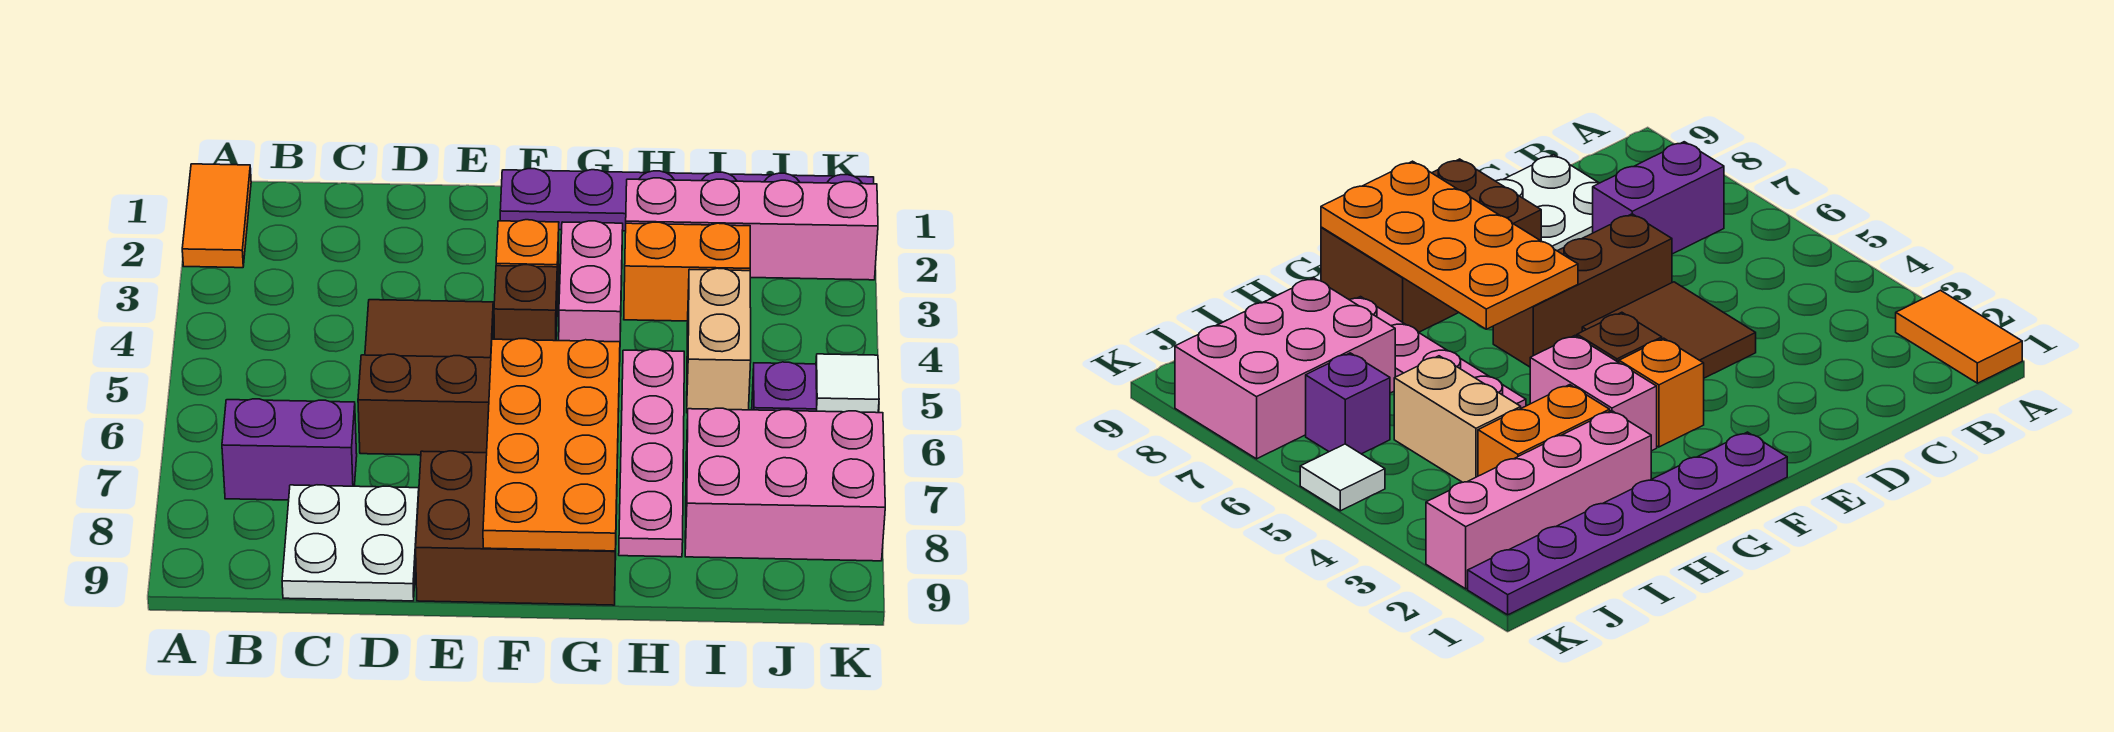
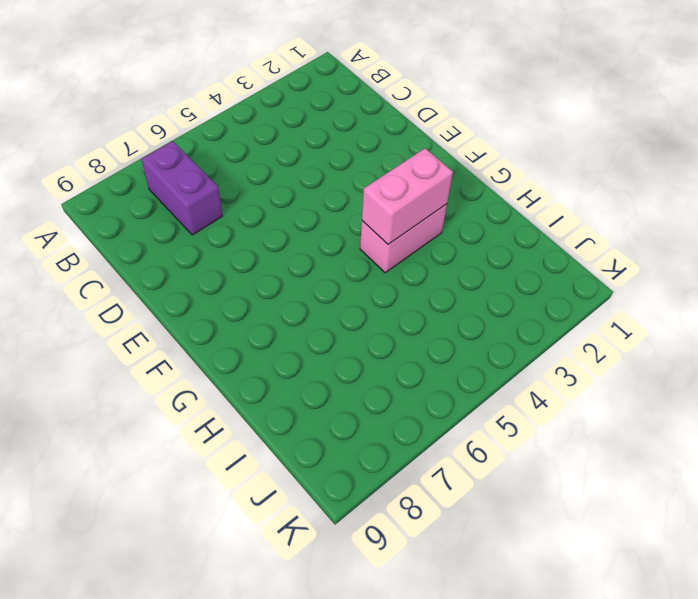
pink 1x2 brick [362,148,453,244] -> none
none -> orange 1x2 tile [182,164,251,268]
none -> white 2x2 plate [282,485,419,601]
none -> brown 2x2 tile [365,300,493,358]

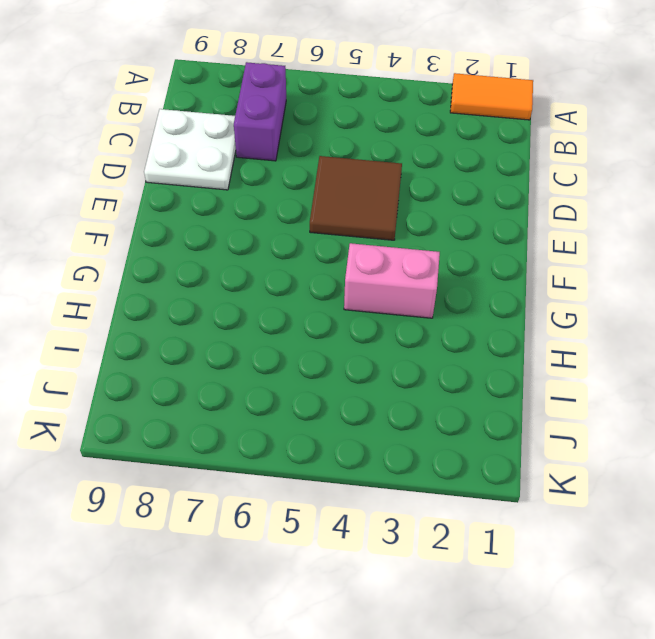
none -> brown 1x3 brick [358,354,491,455]
none -> brown 2x3 brick [416,451,617,605]
none -> purple 1x6 plate [500,169,874,231]

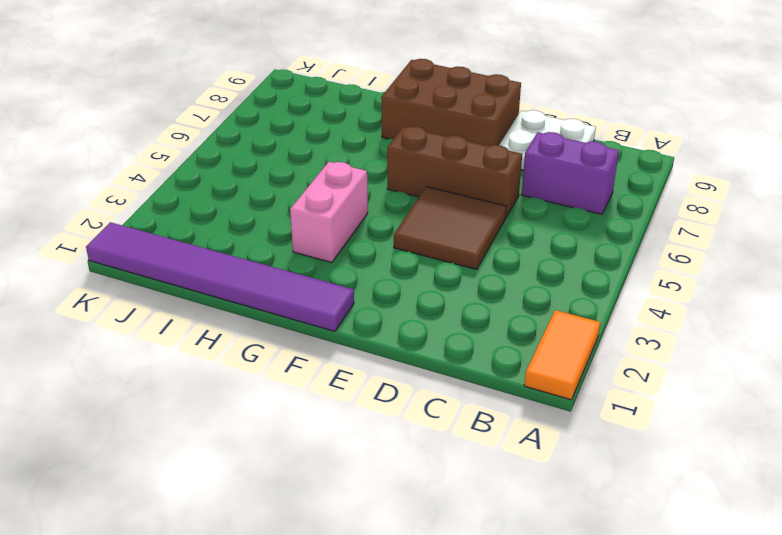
purple 1x6 tile [86,222,354,331] -> purple 1x6 plate [500,169,874,231]
none -> orange 1x1 brick [496,220,559,307]
none -> brown 1x1 brick [494,265,557,341]
none -> pink 1x4 brick [626,178,878,280]

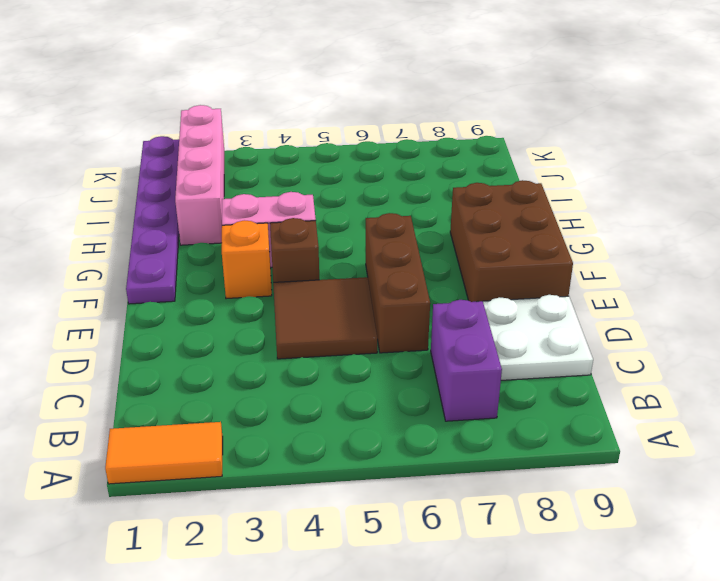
none -> orange 1x2 brick [624,222,750,321]
none -> pink 1x4 plate [619,349,684,557]
none -> tan 1x2 brick [687,268,751,413]

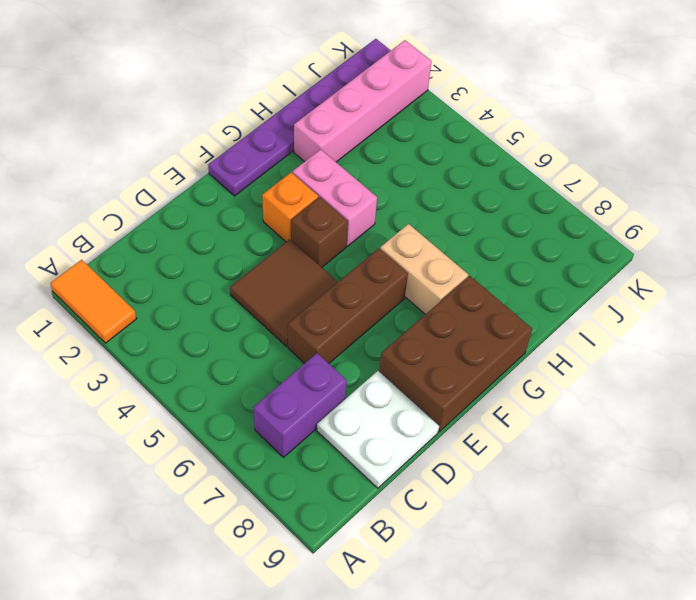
tan 1x2 brick [380,224,468,314] -> tan 1x2 brick moved to [687,268,751,413]
none -> orange 1x2 brick [624,222,750,321]
none -> pink 1x4 plate [619,349,684,557]
none -> pink 2x3 brick [685,408,885,561]

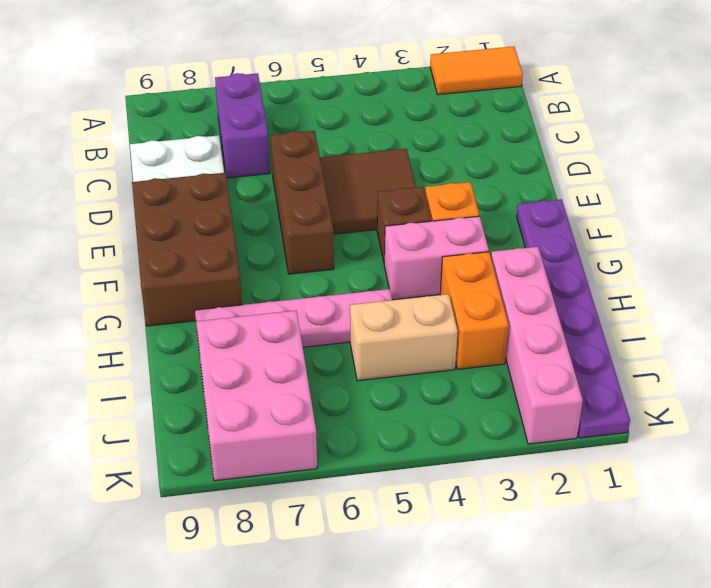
none -> purple 1x1 brick [752,362,817,411]
none -> white 1x1 tile [816,354,879,413]
none -> orange 2x4 plate [483,339,620,551]

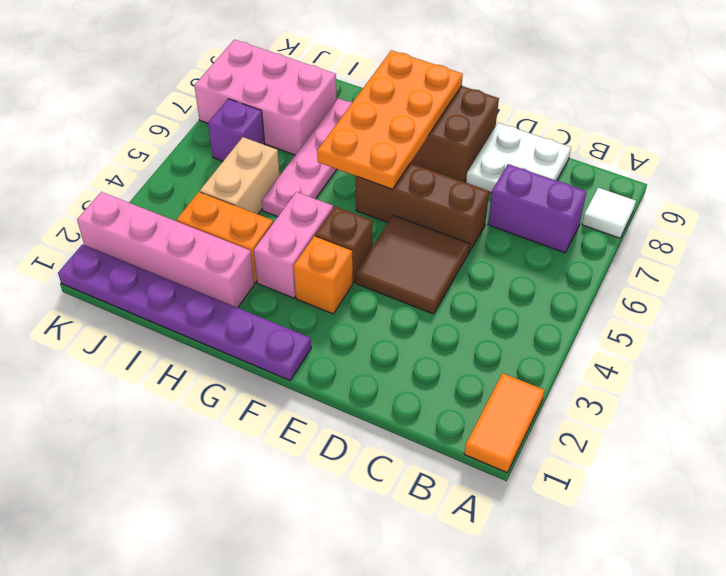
white 1x1 tile [582,188,636,238] -> white 1x1 tile moved to [816,354,879,413]

